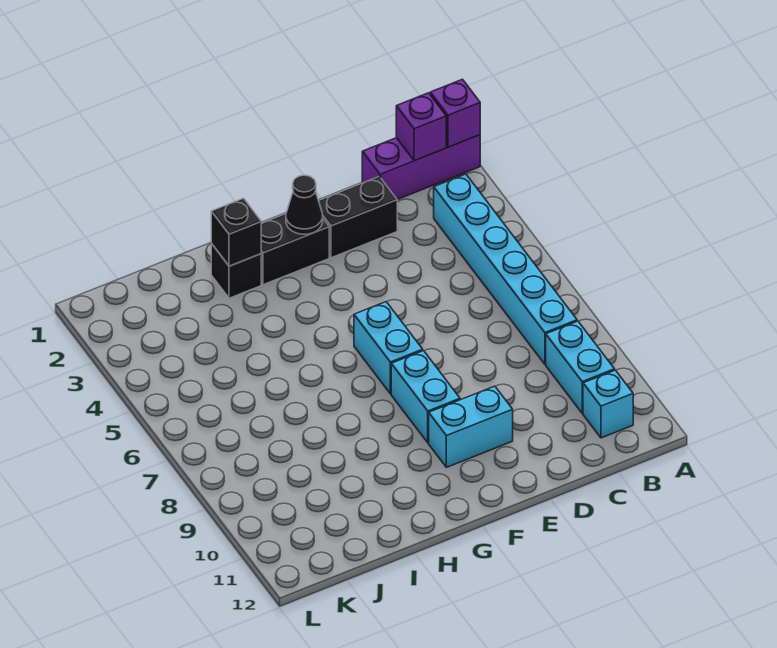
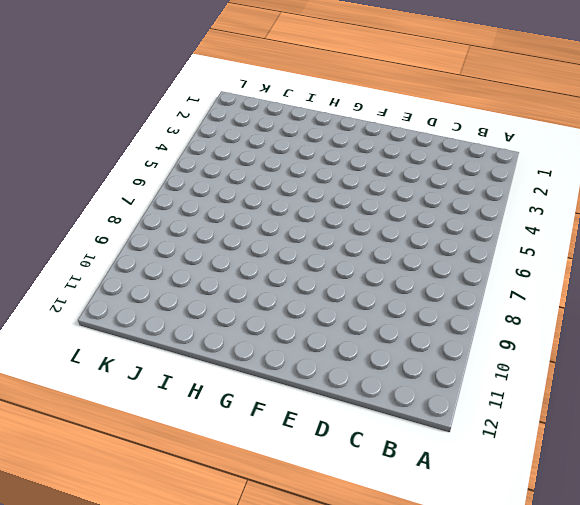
none -> purple 1x3 brick [362,135,480,200]
none -> cyan 1x6 brick [434,174,577,364]
none -> cyan 1x2 brick [546,321,615,413]

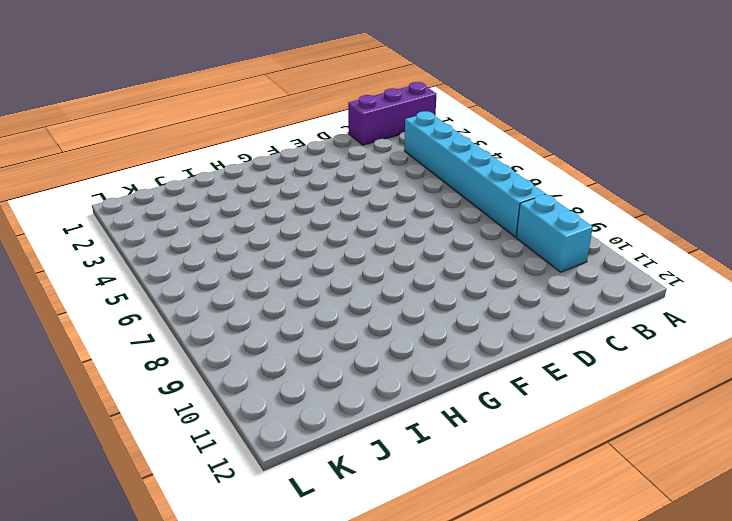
none -> cyan 1x1 brick [583,370,633,438]
none -> black 1x2 brick [319,177,397,258]
none -> cyan 1x2 brick [429,386,513,467]

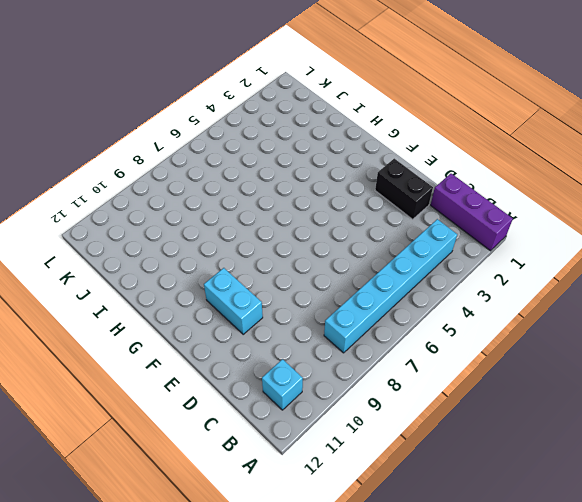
none -> cyan 1x2 brick [546,321,615,413]
none -> black 1x2 brick [261,214,329,285]
none -> cyan 1x2 brick [354,302,423,394]

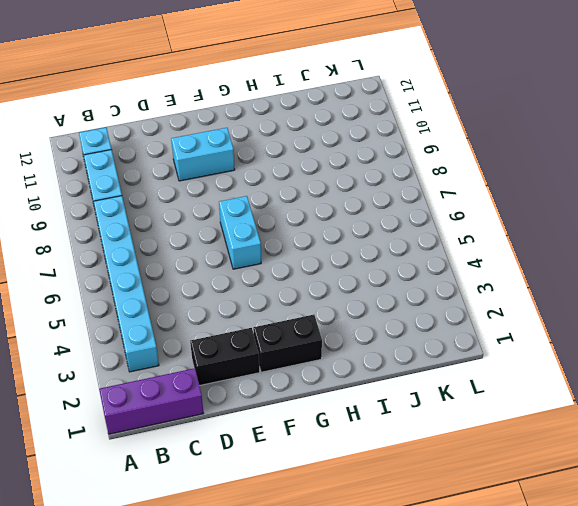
none -> cyan 1x2 brick [391,351,460,443]
none -> black 1x1 brick [211,243,261,298]
none -> purple 1x1 brick [430,79,480,147]

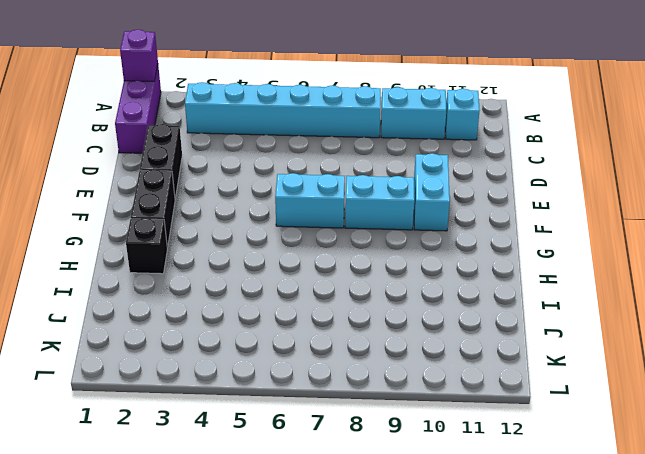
none -> purple 1x1 brick [396,93,446,161]
none -> black 1x1 cone [286,175,323,234]
none -> black 1x1 brick [211,198,261,266]

